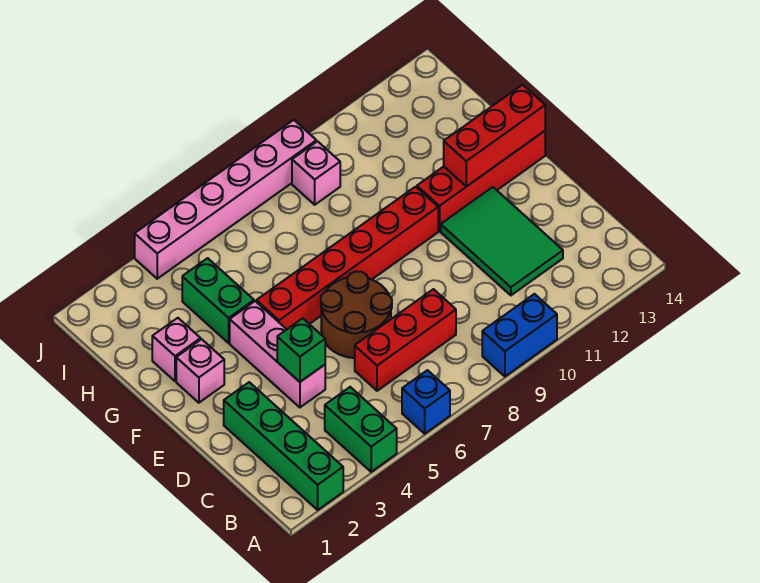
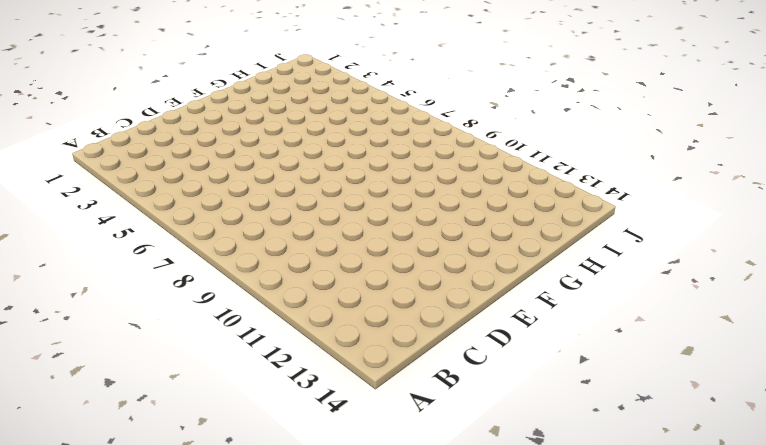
none -> green 1x4 brick [224,382,343,510]
none -> green 1x2 brick [325,387,397,472]
none -> blue 1x1 brick [402,370,450,434]

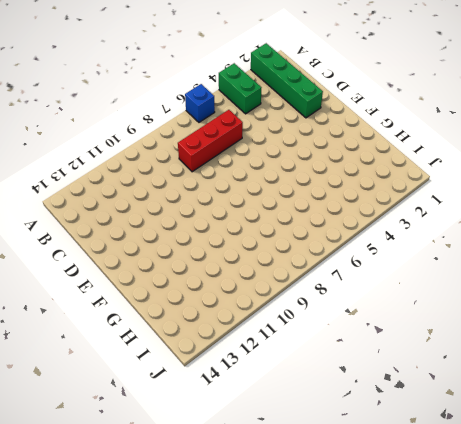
none -> blue 1x2 brick [482,294,557,376]
none -> green 2x3 tile [441,187,563,295]
none -> pink 1x3 brick [230,301,325,407]

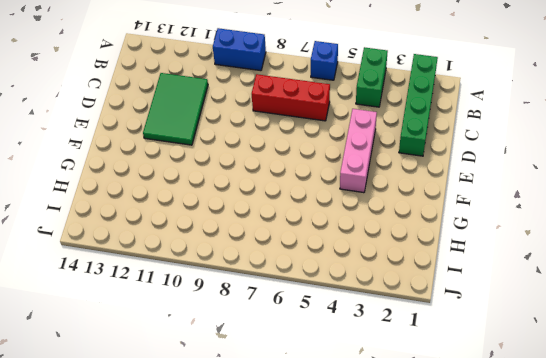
none -> brown 2x2 round brick [321,272,392,358]
none -> pink 1x1 brick [176,339,224,403]
none -> red 1x6 brick [256,187,438,329]

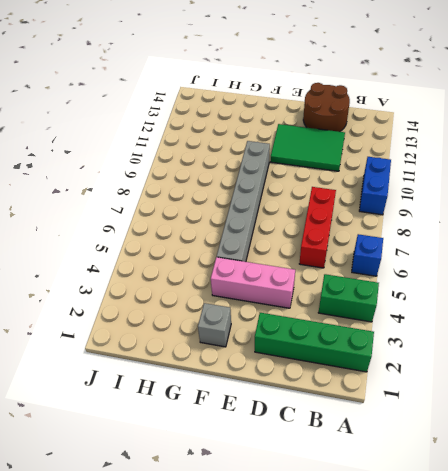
brown 2x2 round brick [303,83,350,132] -> brown 2x2 round brick moved to [321,272,392,358]
grey 1x1 brick [198,303,231,347] -> pink 1x1 brick [176,339,224,403]
grey 1x6 brick [217,141,270,262] -> red 1x6 brick [256,187,438,329]
none -> red 1x4 brick [417,131,545,231]
none -> pink 1x1 brick [152,318,201,381]
none -> green 1x2 brick [182,258,254,343]

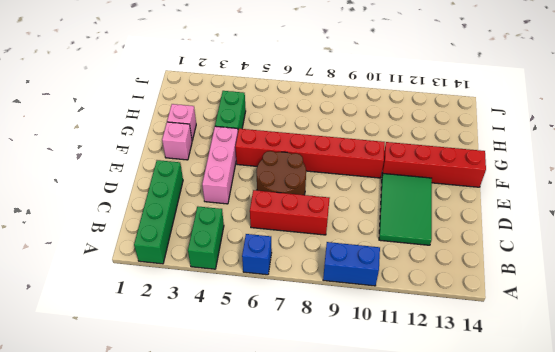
none -> pink 1x1 brick [292,141,340,205]
none -> pink 1x6 brick [135,120,316,279]
none -> green 1x1 brick [277,318,325,382]

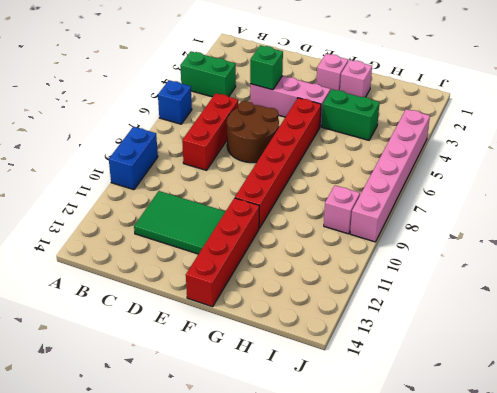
none -> green 1x4 brick [224,382,343,510]
none -> red 1x3 brick [444,85,545,186]

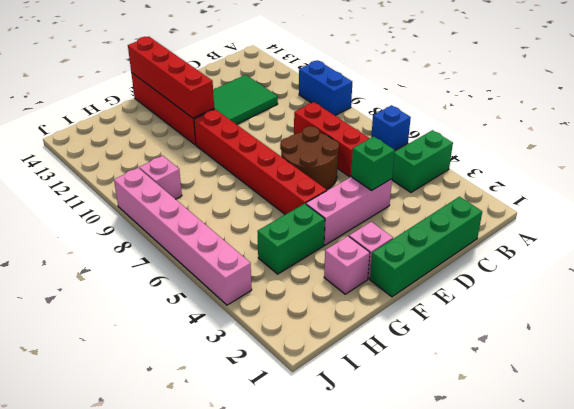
green 1x4 brick [370,197,482,297] -> green 1x4 brick moved to [224,382,343,510]
red 1x4 brick [128,37,214,118] -> red 1x3 brick [444,85,545,186]

